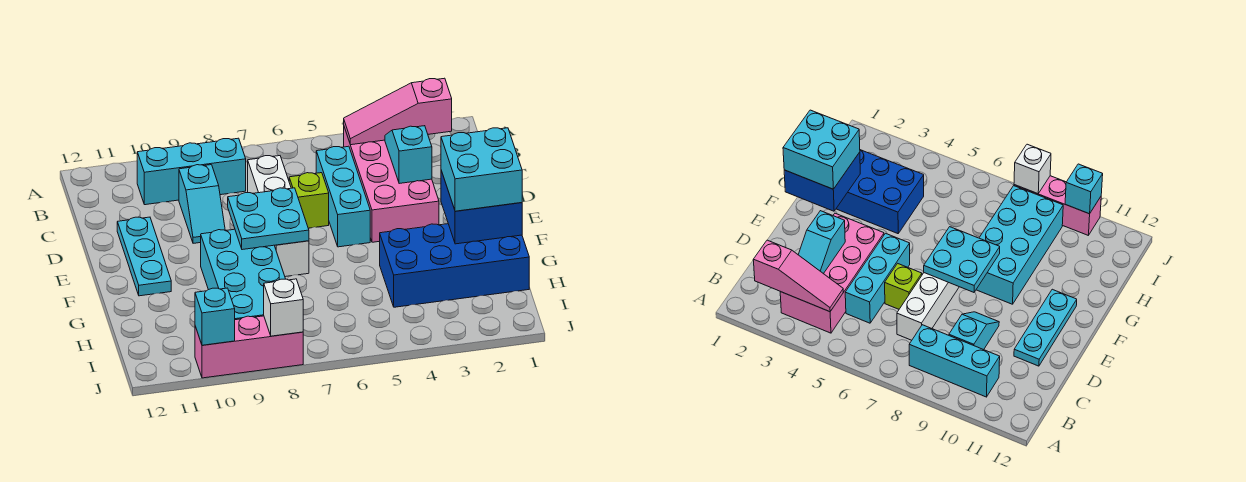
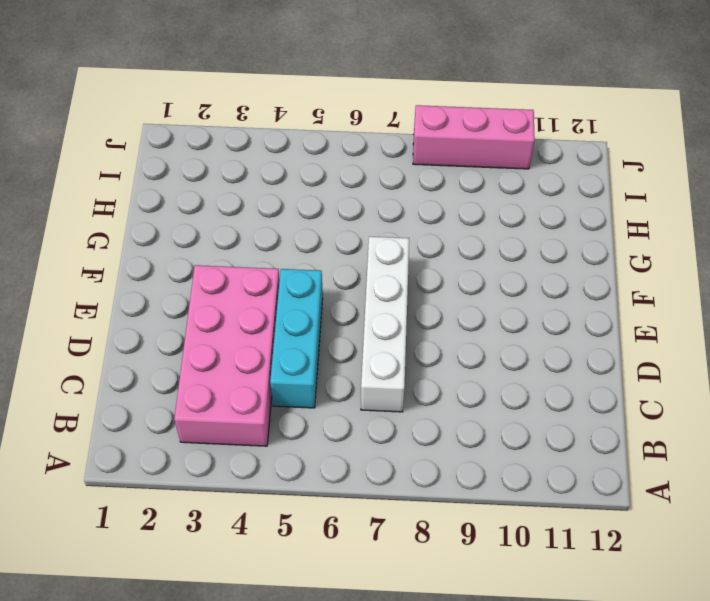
none -> cyan 1x3 brick [137,138,246,205]
none -> cyan 1x2 slope [179,165,225,243]
none -> lime 1x1 brick [289,173,329,228]

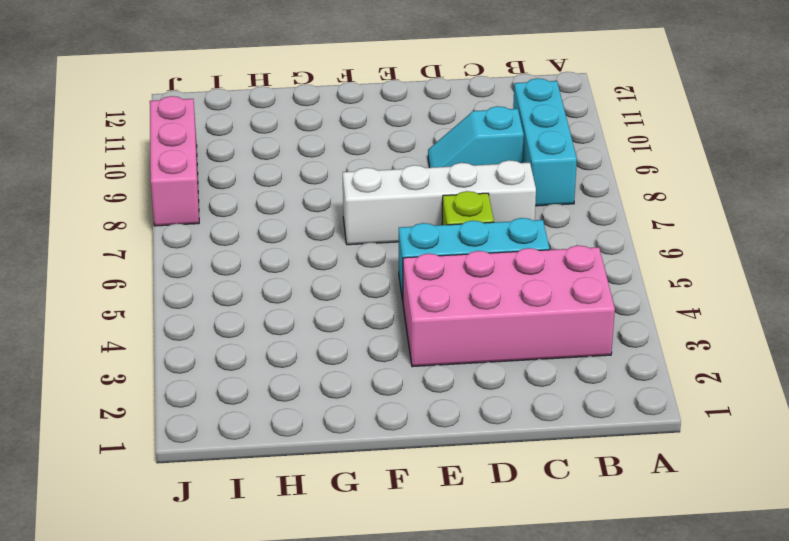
none -> cyan 1x3 plate [117,217,171,296]
none -> cyan 2x4 brick [201,229,285,320]
none -> blue 2x4 brick [380,224,529,307]

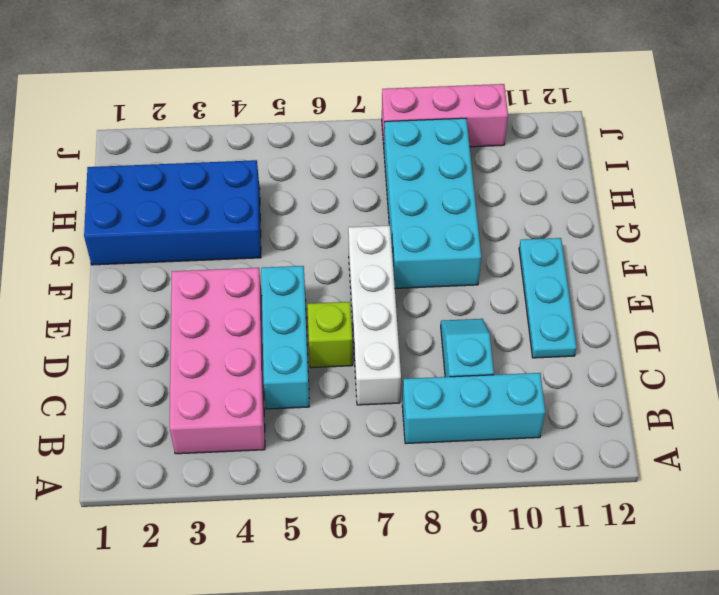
none -> pink 1x3 slope [344,78,452,145]
none -> cyan 1x2 slope [385,126,432,184]
none -> cyan 2x2 plate [228,188,309,250]

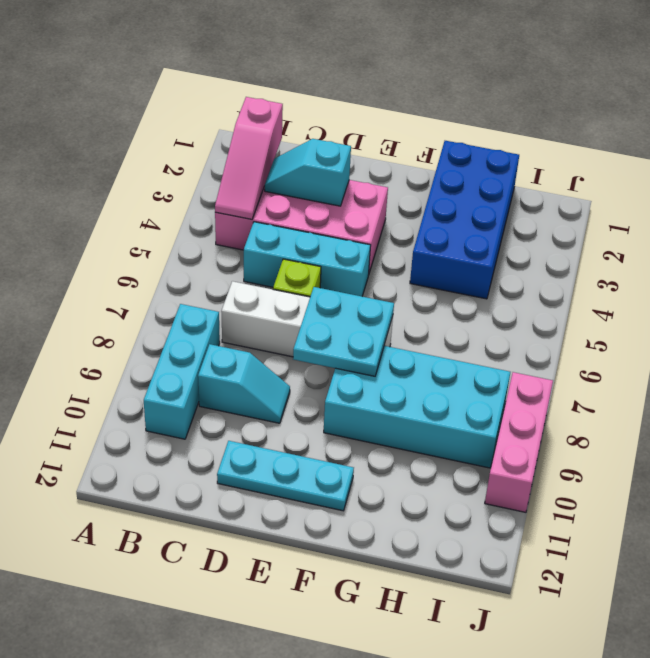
none -> blue 2x2 brick [441,171,522,244]
none -> white 1x1 brick [264,279,303,336]
none -> cyan 1x1 brick [195,288,235,345]

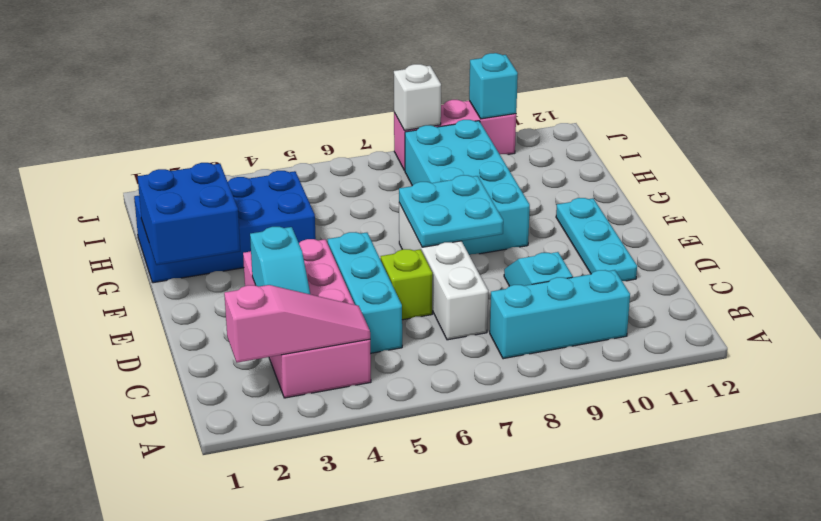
none -> cyan 2x2 brick [441,128,522,211]

